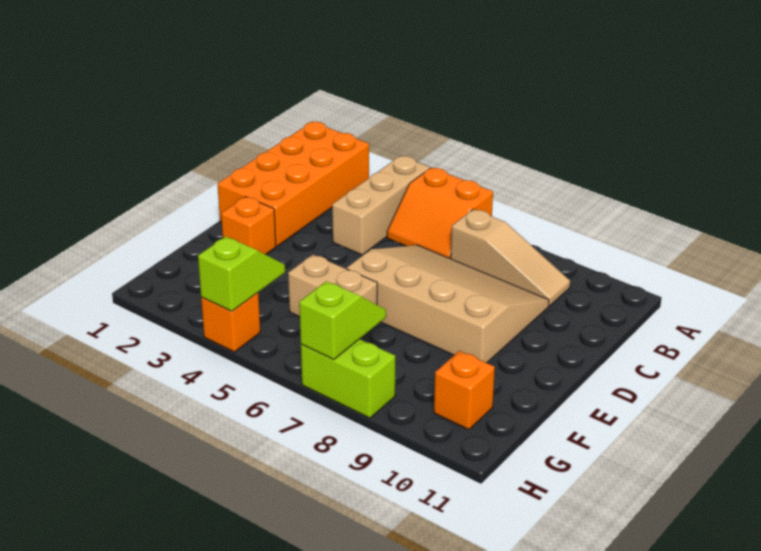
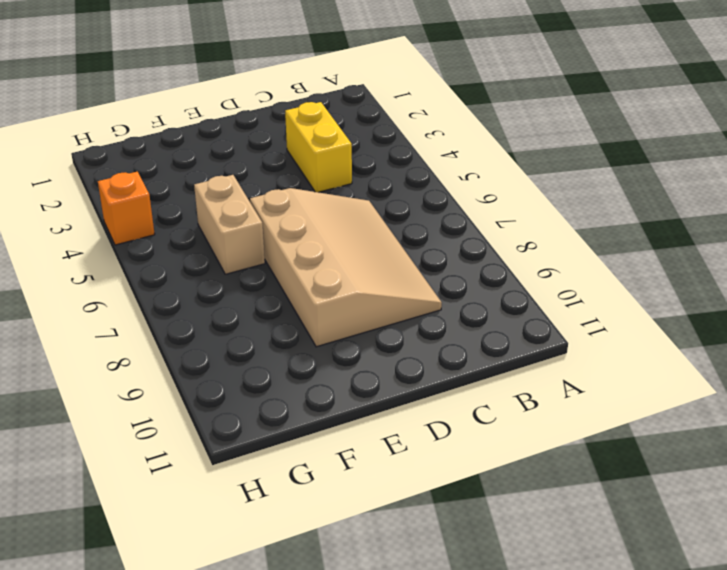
yellow 1x2 brick [285,102,352,192] -> tan 1x3 brick [332,156,430,255]
none -> orange 2x4 brick [217,122,369,246]
none -> orange 2x2 slope [387,168,493,259]
none -> tan 1x3 slope [451,209,570,306]

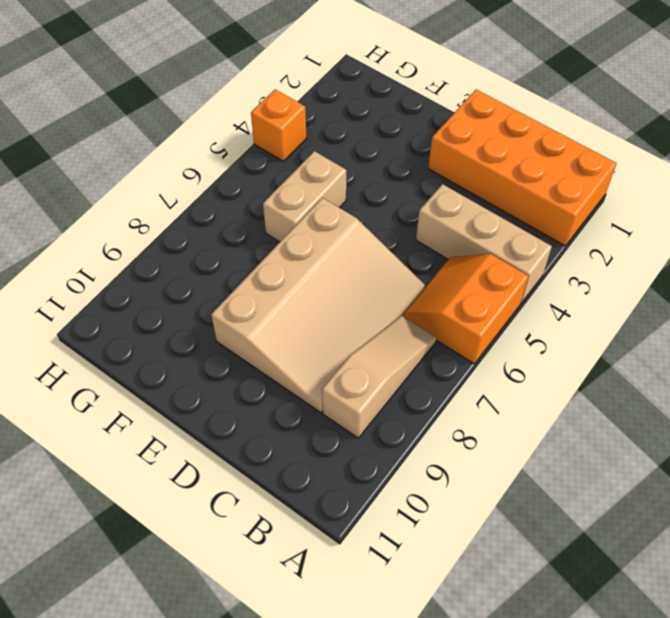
tan 1x3 slope [322,316,437,438] -> tan 1x3 slope turned to [451,209,570,306]
none -> orange 1x1 brick [221,197,276,255]
none -> orange 1x1 brick [434,351,495,430]
none -> lime 1x2 brick [301,339,395,418]

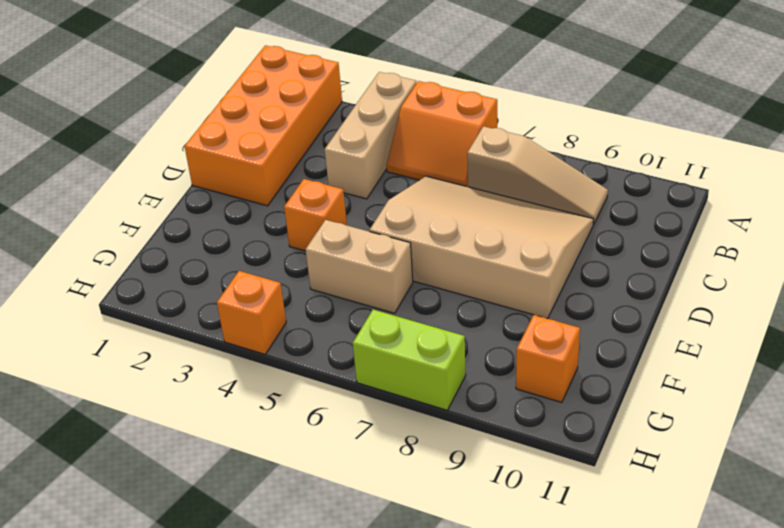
orange 1x1 brick [284,179,347,251] -> orange 1x1 brick moved to [221,197,276,255]
none -> lime 1x2 slope [198,236,285,311]
none -> lime 1x2 slope [299,281,386,359]

